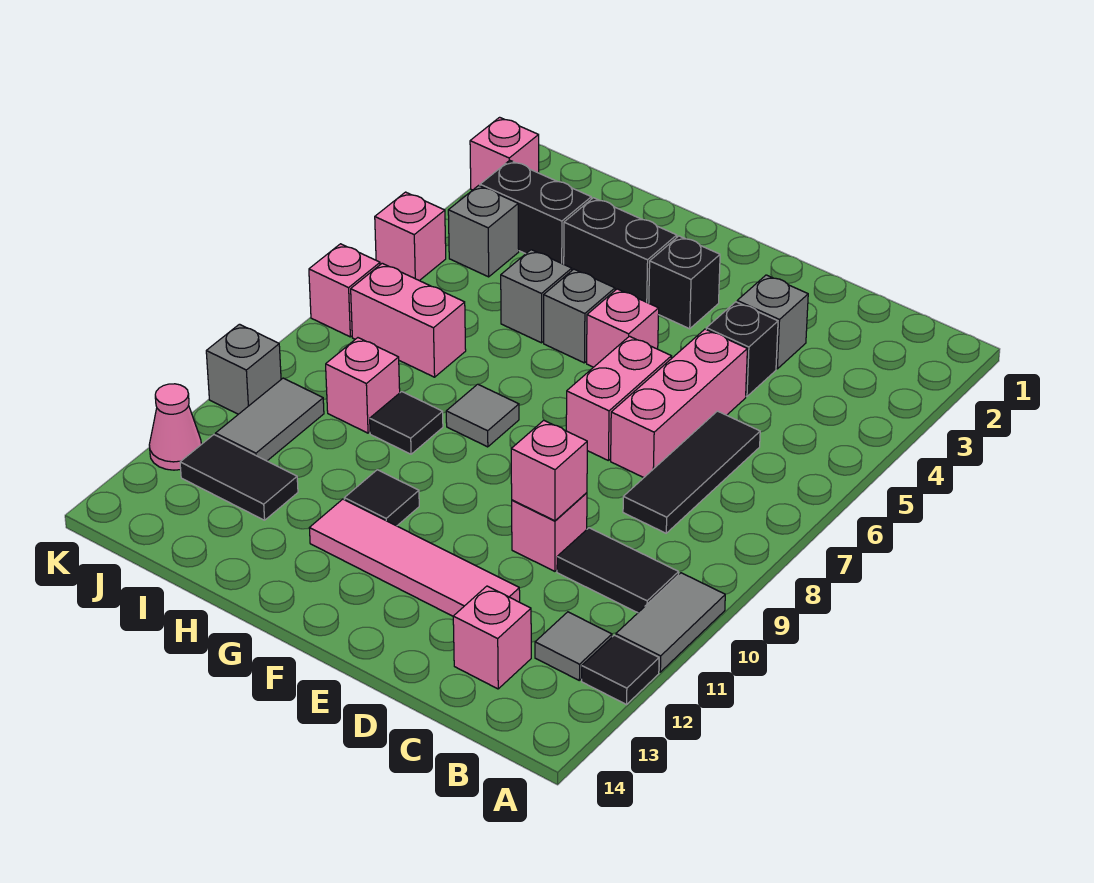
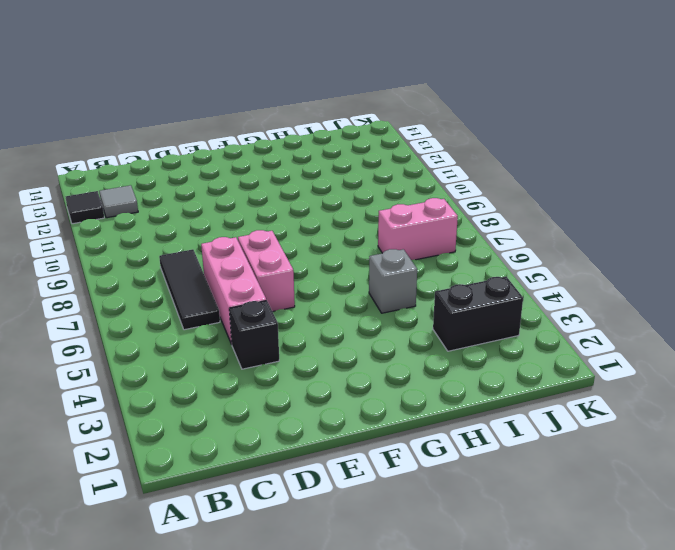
none -> grey 1x2 tile [616,573,725,672]
none -> black 1x2 tile [557,528,679,613]
none -> pink 1x1 brick [453,586,531,689]
none -> grey 1x1 brick [737,275,808,369]

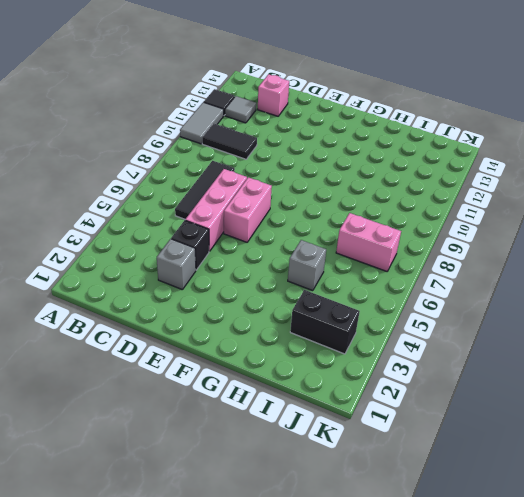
none -> pink 1x1 brick [512,493,587,571]
none -> pink 1x4 tile [309,499,520,616]
none -> black 1x1 brick [649,236,720,329]
none -> pink 1x1 brick [587,289,659,367]

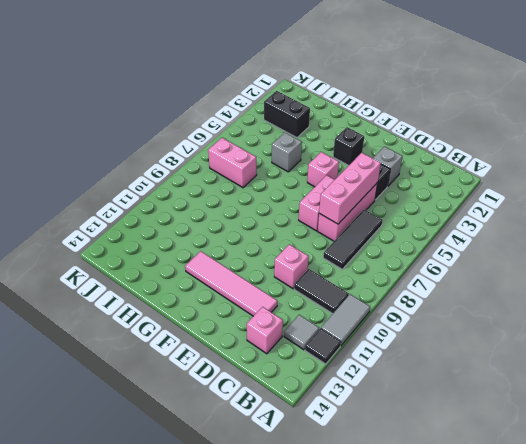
pink 1x3 brick [319,153,381,224] -> none
none -> black 1x2 brick [564,198,677,303]
none -> grey 1x1 brick [544,269,615,363]
none -> grey 1x1 tile [446,384,519,447]
none -> black 1x1 tile [344,470,419,526]

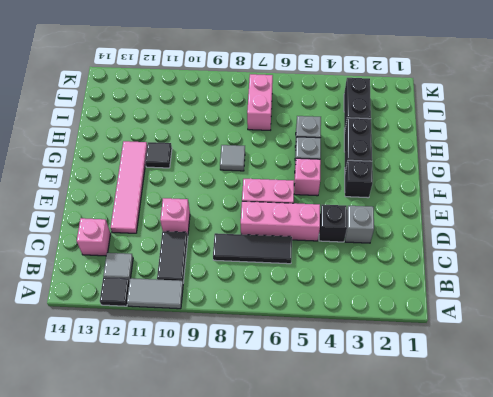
none -> black 1x1 tile [370,392,443,454]
none -> pink 1x1 brick [326,338,400,433]
none -> black 1x2 tile [180,435,298,520]
none -> grey 1x1 brick [448,186,519,277]

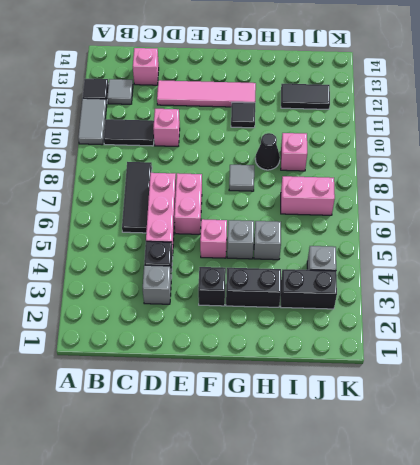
black 1x1 cone [255,133,280,170] -> black 1x1 tile [370,392,443,454]
none -> grey 1x2 tile [216,378,324,461]
none -> pink 1x1 brick [470,117,539,190]
none -> pink 1x1 brick [375,192,446,281]
none -> pink 1x1 brick [309,244,380,337]

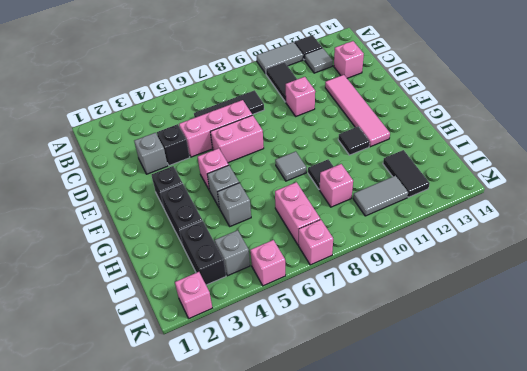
none -> grey 1x1 brick [206,324,281,414]
none -> pink 1x1 cone [149,384,201,470]
none -> pink 1x1 brick [511,420,587,521]

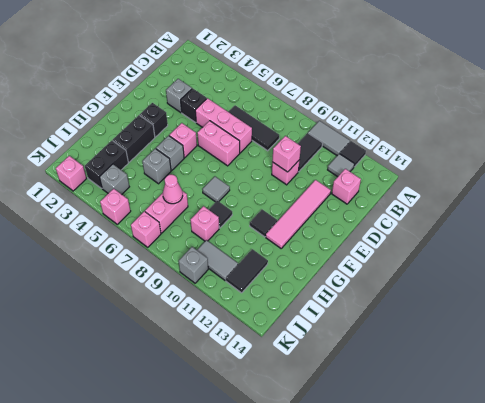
pink 1x1 cone [163,175,183,204] -> pink 1x1 cone moved to [149,384,201,470]

